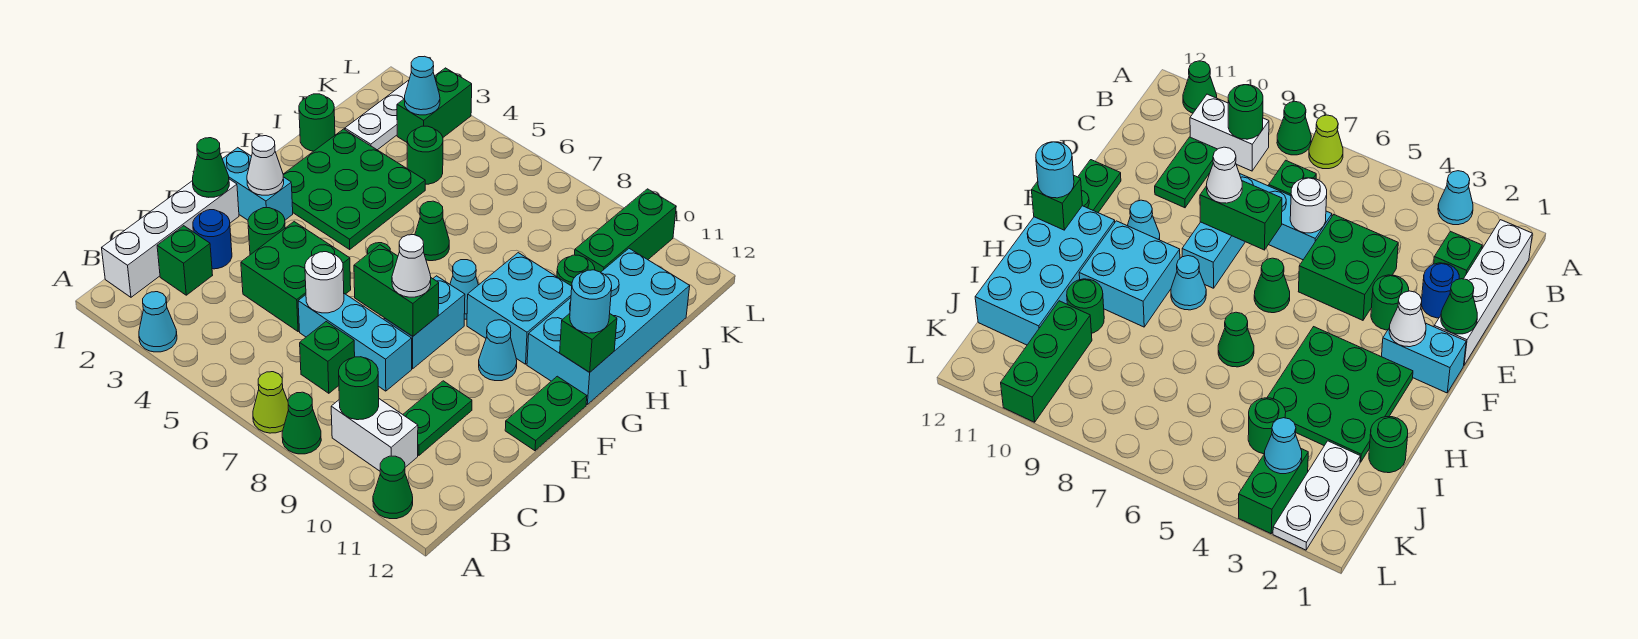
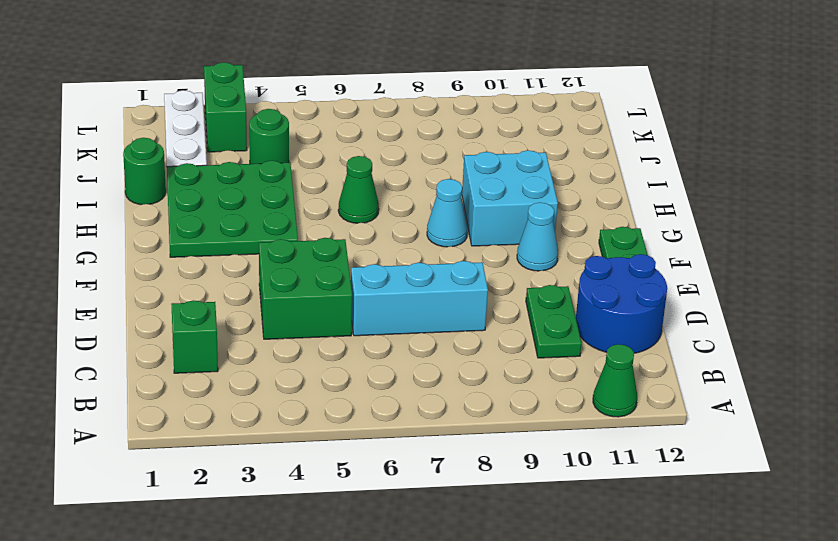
blue 2x2 round brick [576,254,667,353] -> none
none -> cyan 1x1 cone [139,292,177,352]
none -> lime 1x1 cone [253,372,289,433]
none -> green 1x1 cone [282,392,321,454]
none -> white 1x4 brick [102,179,239,297]

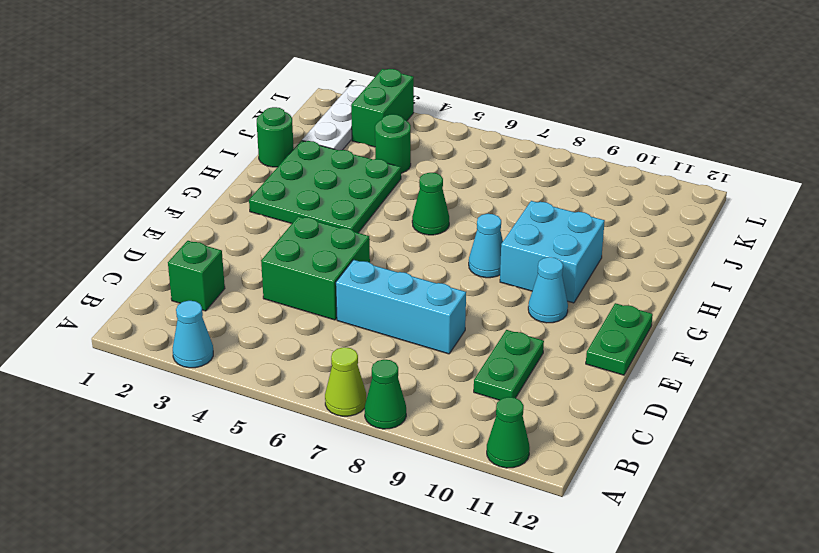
none -> white 1x4 brick [102,179,239,297]
none -> white 1x2 brick [331,399,418,471]
none -> green 1x1 brick [300,322,355,393]
none -> blue 1x1 round brick [193,210,232,269]

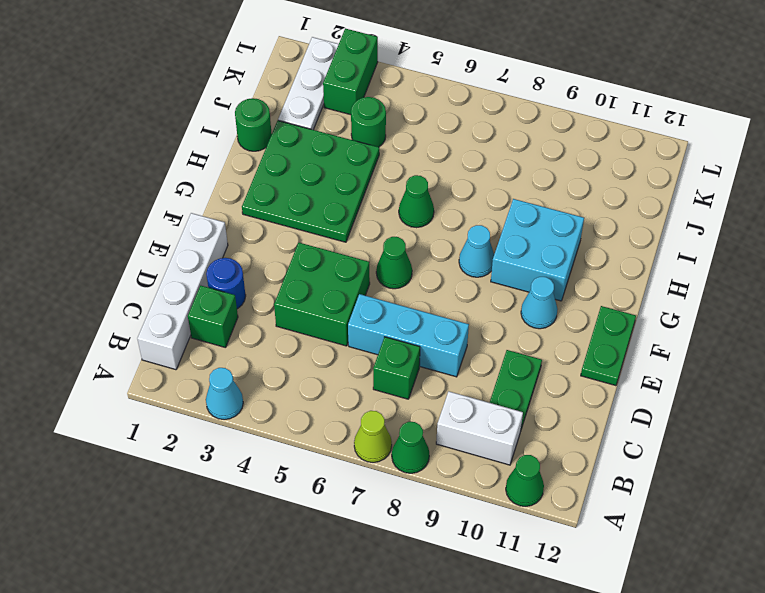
none -> green 1x1 round brick [248,208,285,255]
none -> cyan 1x2 brick [384,276,465,369]
none -> cyan 1x2 brick [223,148,293,220]
none -> cyan 2x4 brick [527,249,690,404]

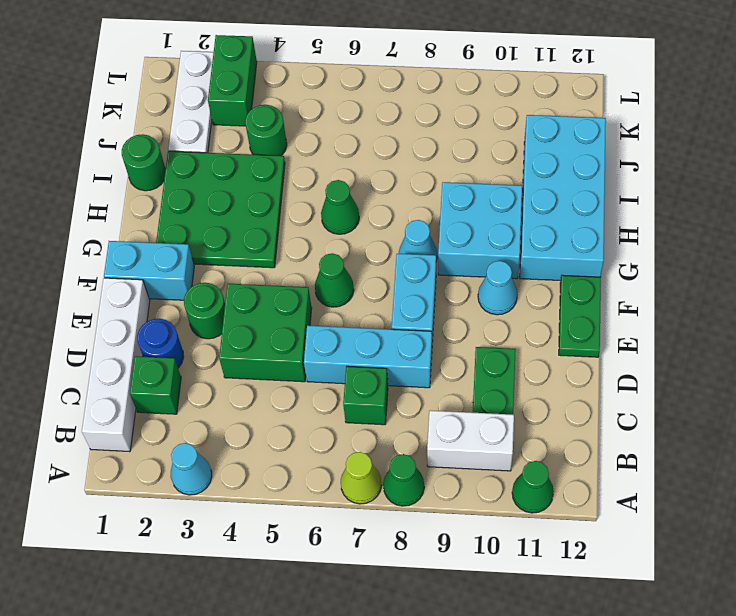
none -> green 1x1 round brick [557,255,595,286]
none -> green 1x3 brick [575,189,676,272]
none -> green 1x1 round brick [339,357,379,420]
none -> white 1x1 round brick [305,252,344,313]

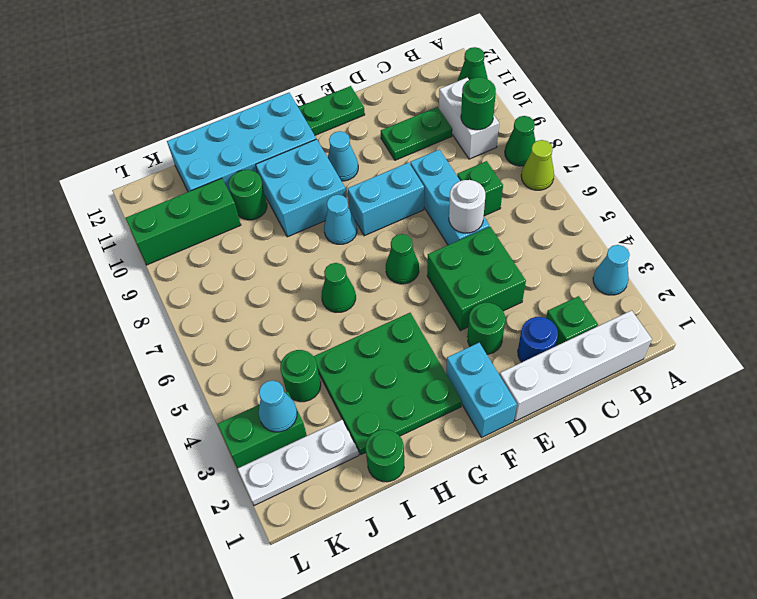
none -> green 1x1 cone [193,138,229,197]
none -> green 1x2 brick [354,245,439,336]
none -> white 1x1 cone [247,136,284,195]
none -> green 1x1 brick [560,314,617,372]

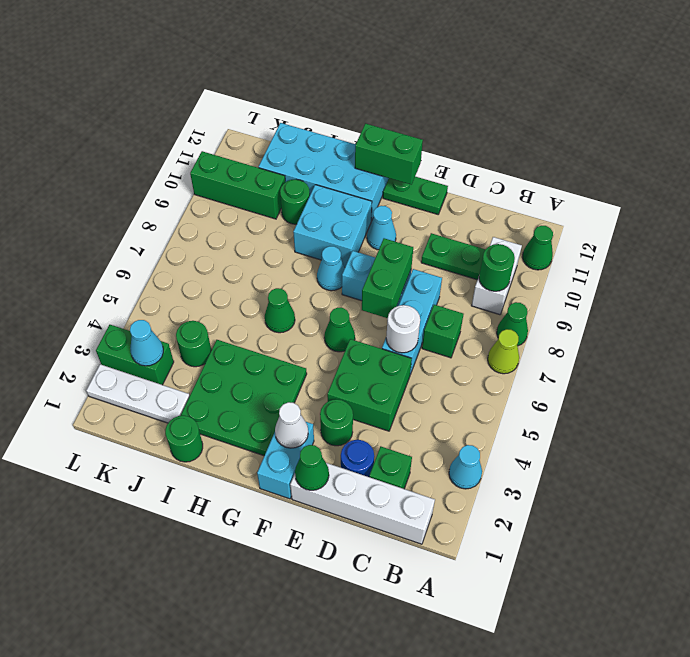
green 1x2 brick [355,123,423,185] -> green 1x1 brick [560,314,617,372]
none -> white 1x1 cone [392,235,431,297]
none -> cyan 1x1 round brick [570,270,612,333]

